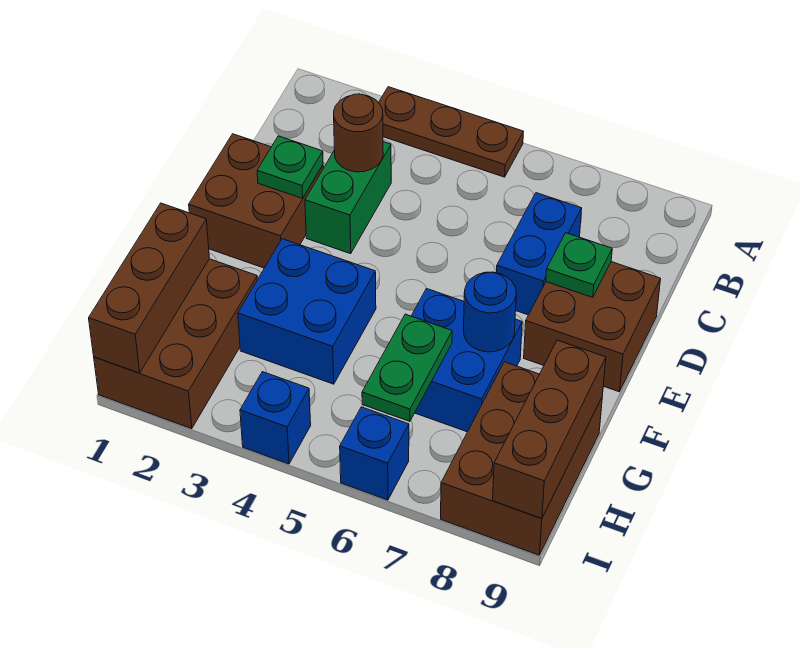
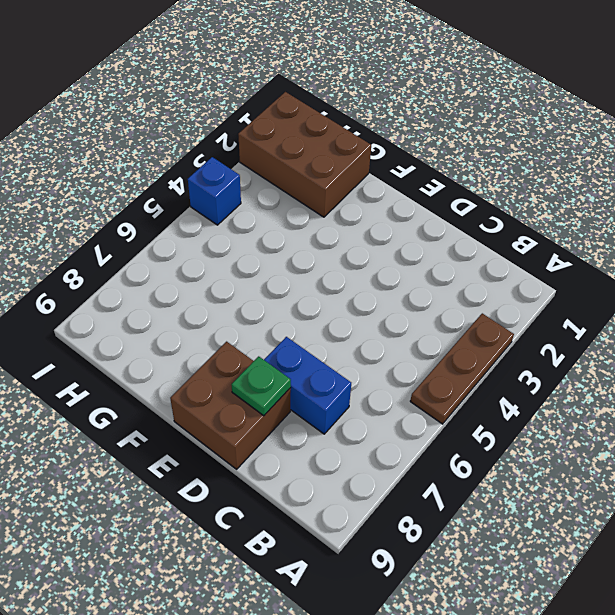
none -> green 1x2 brick [305,142,391,254]
none -> brown 2x2 brick [189,134,323,268]
none -> blue 2x2 brick [238,239,376,384]

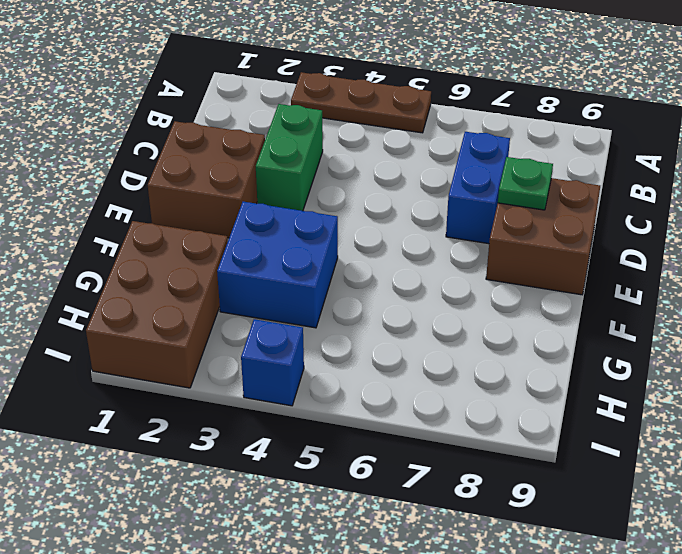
none -> blue 2x2 brick [411,289,522,432]
none -> brown 2x3 brick [441,362,602,555]
none -> blue 1x1 brick [340,407,409,500]

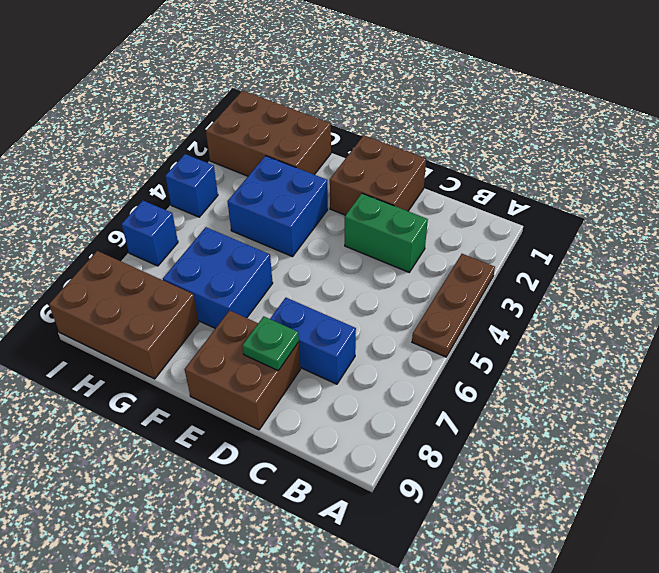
none -> brown 1x1 round brick [334,94,383,172]
none -> green 1x1 plate [257,136,323,198]
none -> blue 1x1 round brick [464,272,516,352]

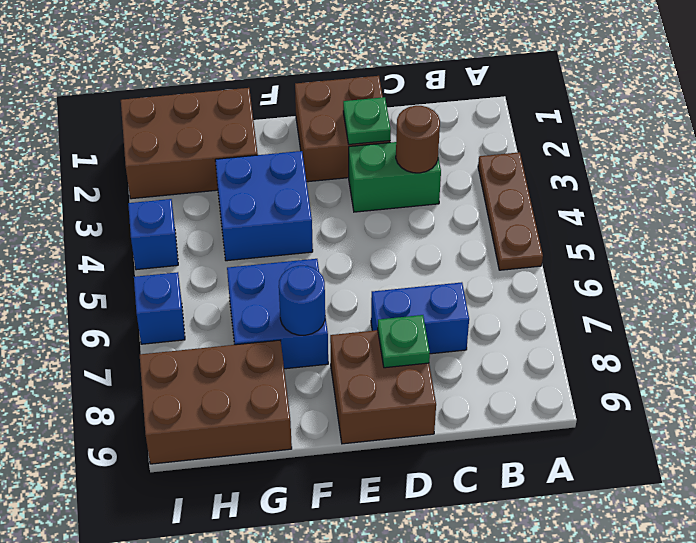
none -> brown 1x3 brick [89,203,209,373]
none -> green 1x2 plate [362,314,452,421]
none -> brown 1x3 brick [493,340,606,518]

